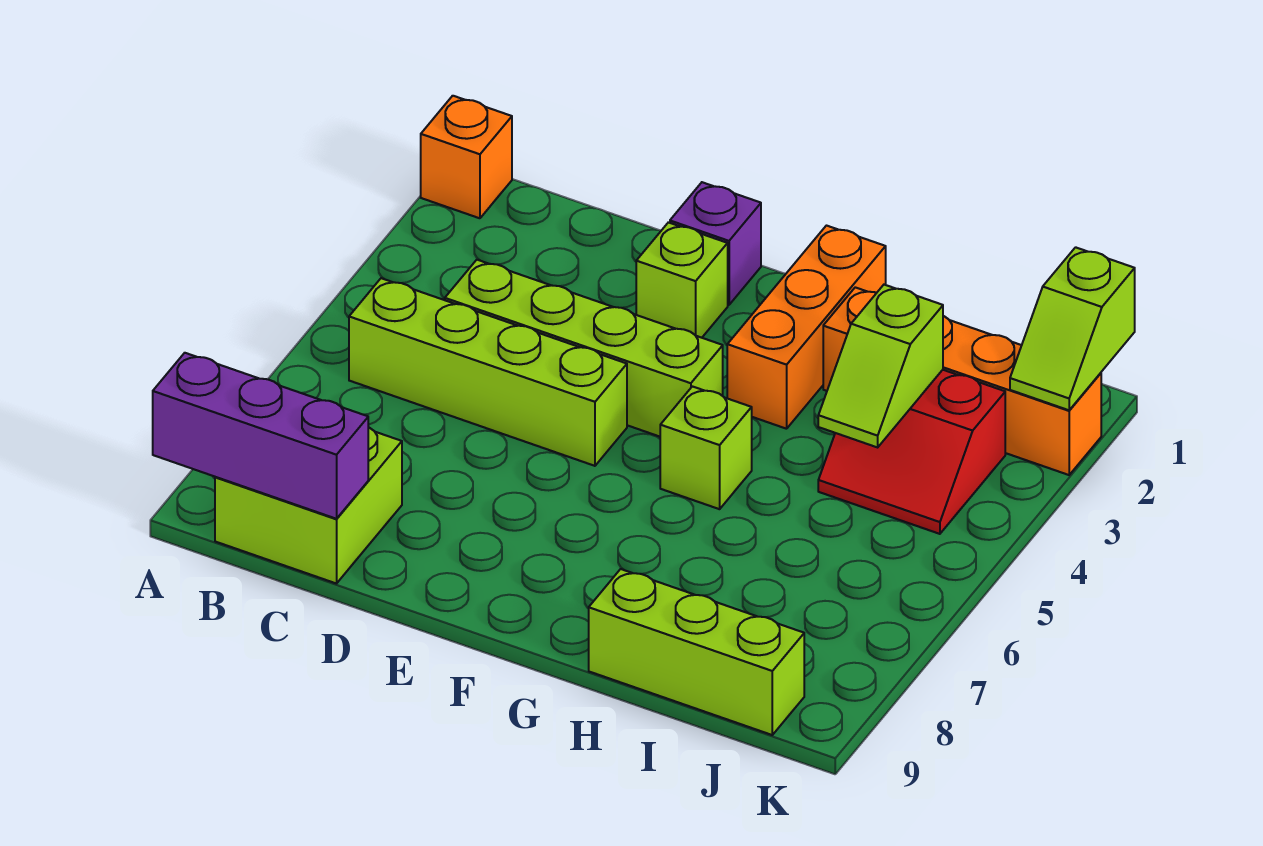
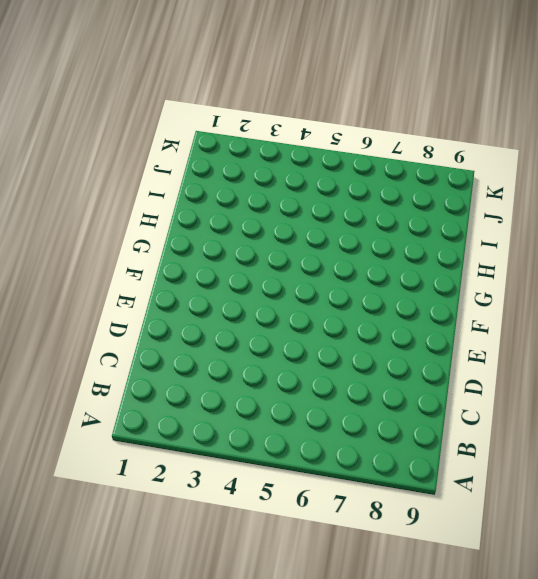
none -> orange 1x1 brick [421,96,512,218]
none -> lime 1x4 brick [349,278,627,466]
none -> lime 2x2 brick [215,427,402,584]

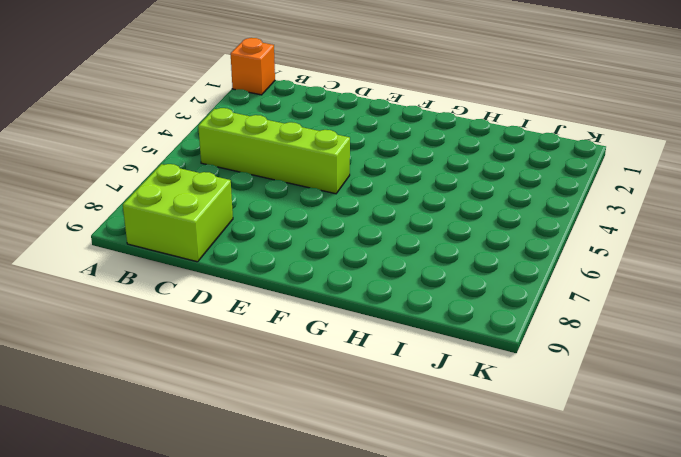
none -> lime 1x4 brick [445,260,723,437]
none -> purple 1x1 brick [670,182,761,305]
none -> lime 1x1 brick [636,222,728,338]

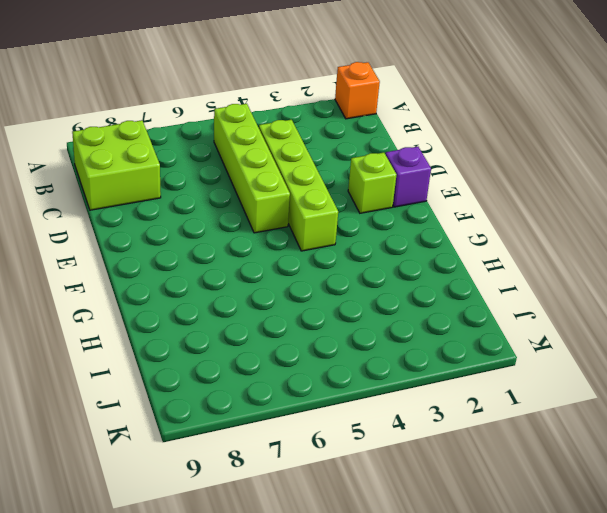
none -> orange 1x3 brick [727,226,886,429]
none -> lime 1x1 brick [660,386,752,509]
none -> orange 1x4 brick [823,287,1101,475]

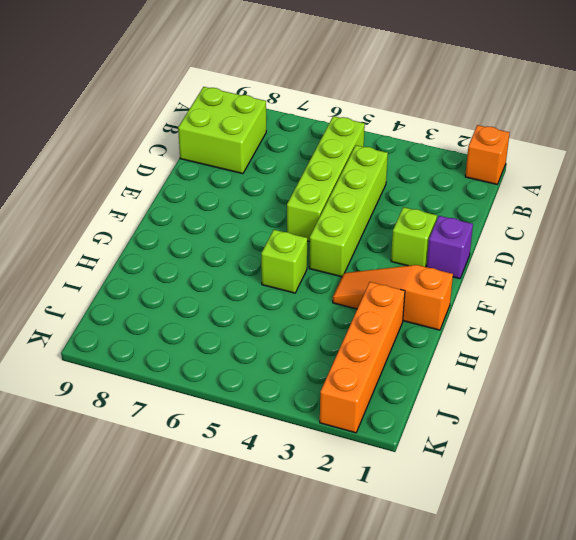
orange 1x3 slope [333,265,453,330] -> orange 1x3 brick [727,226,886,429]
none -> lime 1x3 brick [589,569,804,735]
none -> red 2x2 slope [818,370,1005,534]
none -> purple 1x3 brick [153,353,368,519]

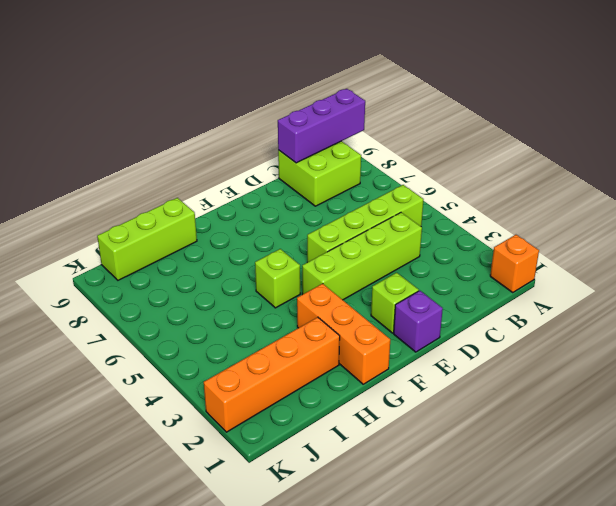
none -> red 2x2 slope [818,370,1005,534]
none -> lime 1x2 slope [818,285,943,447]
none -> lime 1x2 slope [1010,247,1135,410]

